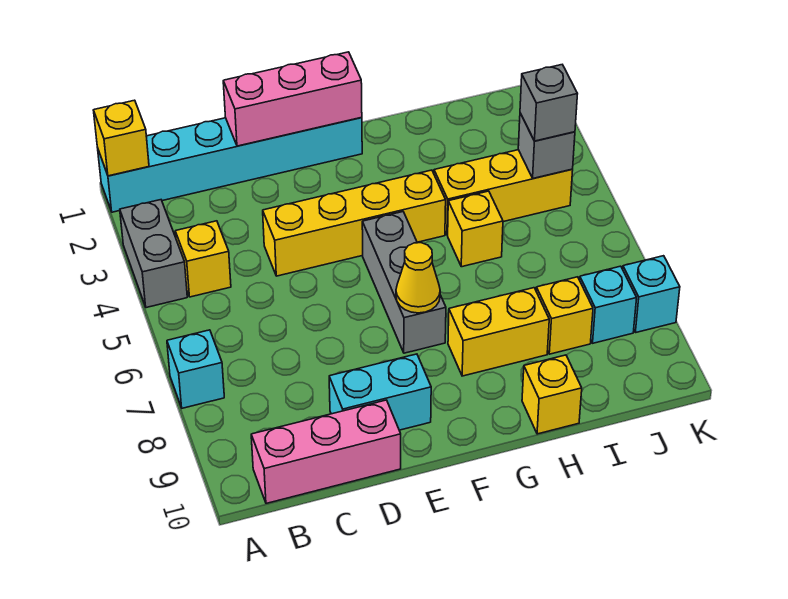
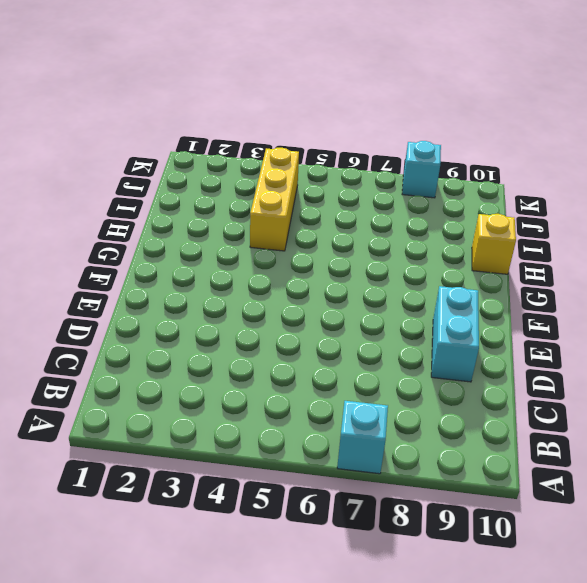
none -> cyan 1x6 brick [98,118,362,212]
none -> grey 1x2 brick [120,200,187,308]
none -> yellow 1x1 brick [175,221,231,297]

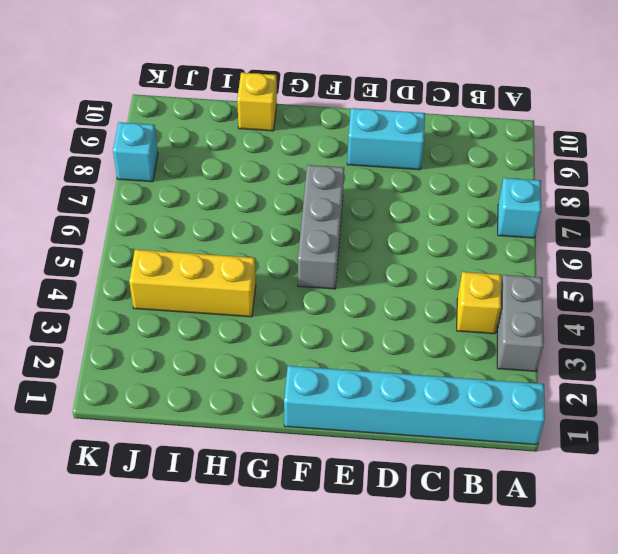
none -> pink 1x3 brick [251,400,401,503]
none -> yellow 1x4 brick [263,170,446,276]
none -> yellow 1x2 brick [448,288,549,376]

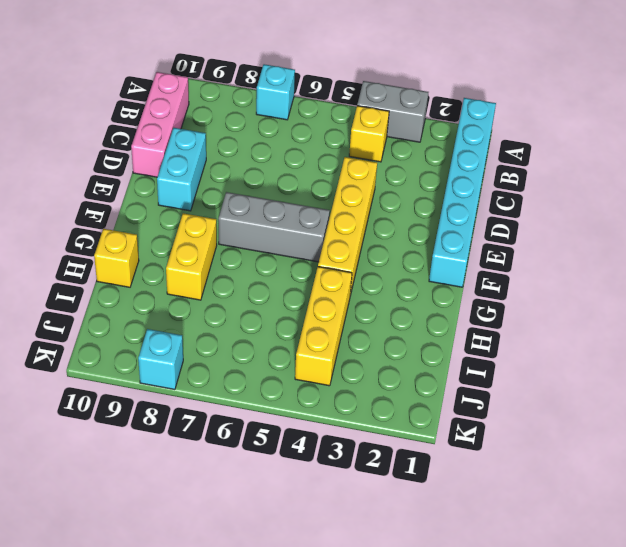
none -> yellow 1x1 brick [448,191,503,267]
none -> yellow 1x1 brick [536,277,593,354]
none -> cyan 1x1 brick [580,266,637,343]

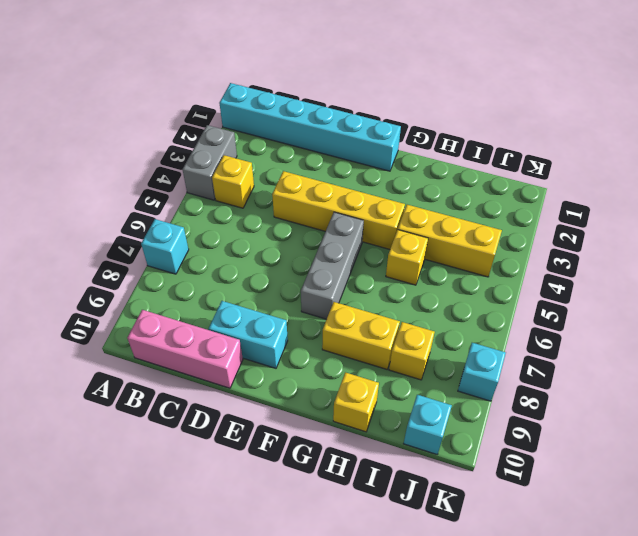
cyan 1x1 brick [404,395,452,454] -> cyan 1x1 brick moved to [580,266,637,343]
none -> yellow 1x1 brick [94,100,149,176]
none -> pink 1x3 brick [223,52,362,146]
none -> yellow 1x1 cone [396,243,440,313]

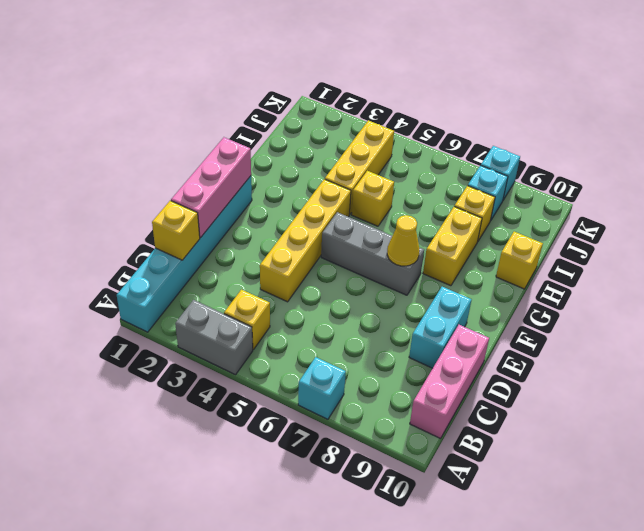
yellow 1x1 brick [152,201,200,260] -> yellow 1x1 brick moved to [94,100,149,176]
none -> grey 1x1 brick [518,113,575,178]
none -> grey 1x1 brick [520,65,577,141]

